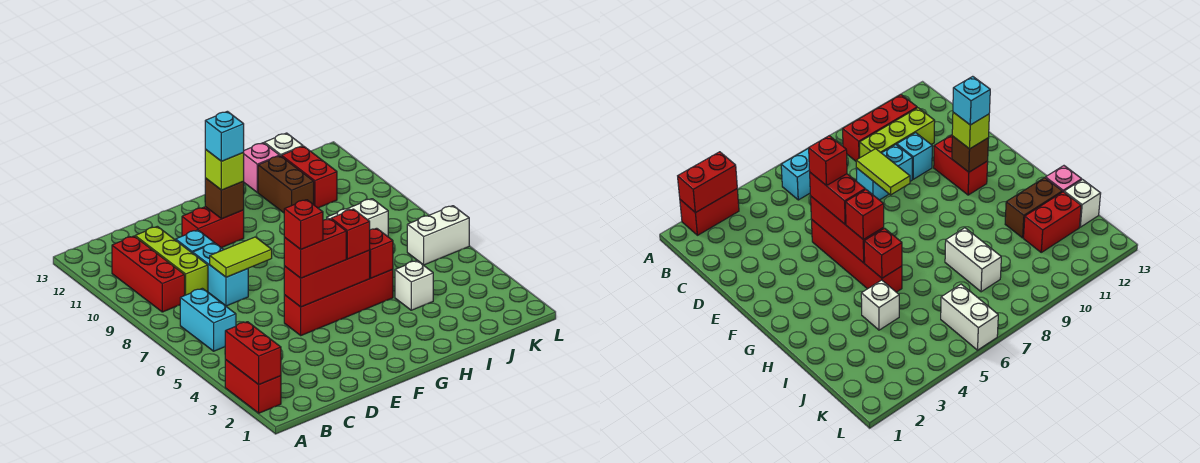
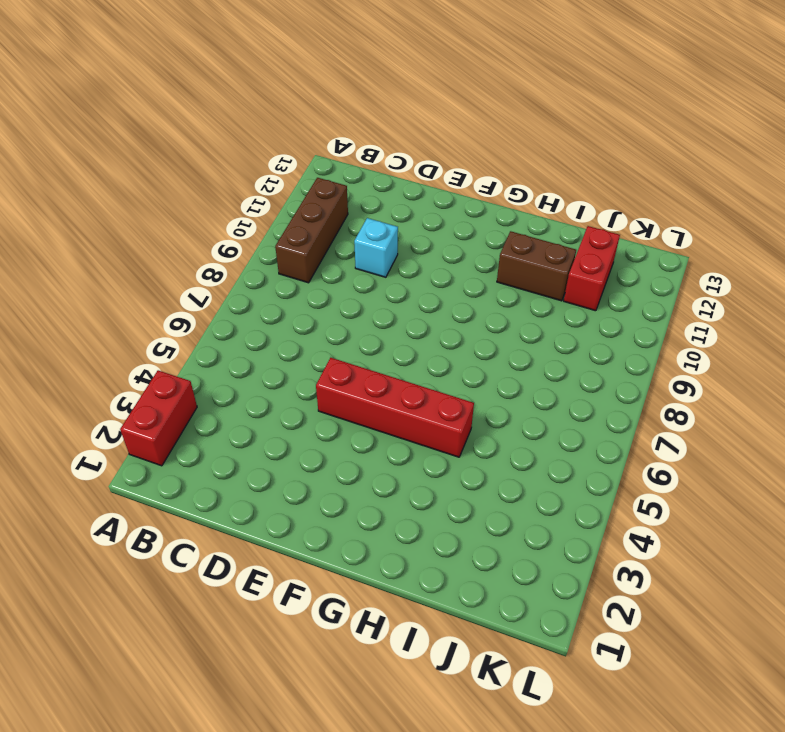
brown 1x3 brick [275,178,348,283] -> red 1x3 brick [112,236,185,312]
brown 1x2 brick [497,231,576,301] -> brown 1x2 brick turned to [258,156,314,213]
none -> cyan 1x2 brick [180,288,236,351]
none -> lime 1x3 brick [135,226,208,295]
none -> cyan 1x2 brick [193,243,248,306]

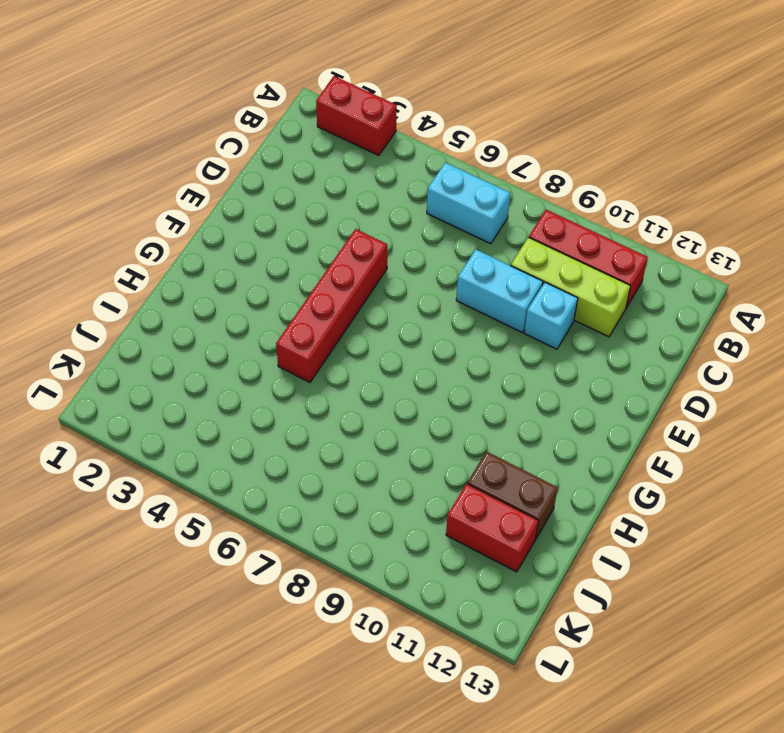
none -> red 1x2 brick [182,207,244,248]
none -> white 1x1 brick [395,261,433,310]
none -> white 1x2 brick [327,199,388,236]

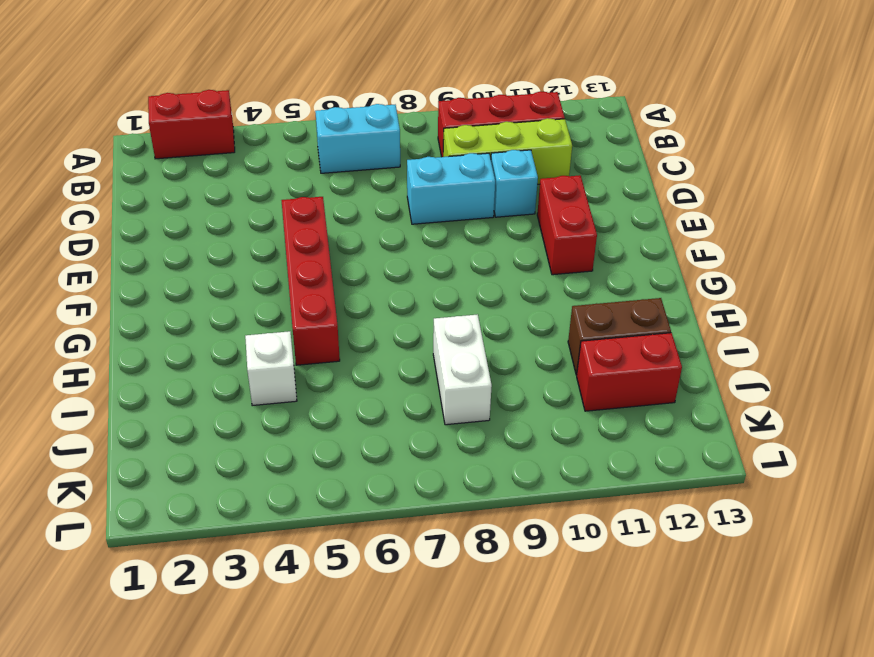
none -> pink 1x1 brick [243,143,280,192]
none -> white 1x1 brick [264,133,303,156]
none -> white 1x2 brick [407,206,469,265]

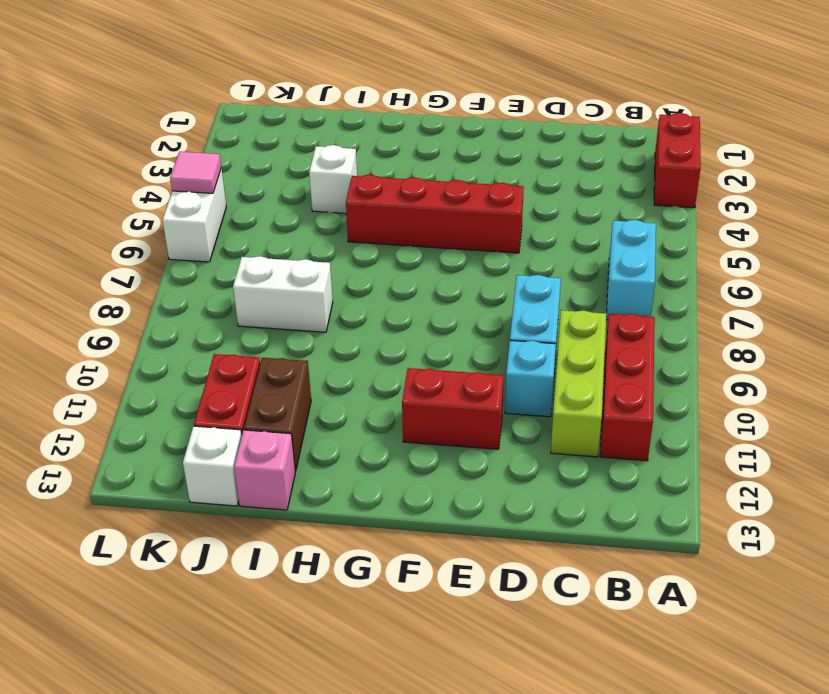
white 1x2 brick [162,168,226,262] -> white 1x2 brick turned to [407,206,469,265]
pink 1x1 tile [170,152,221,193] -> none
none -> red 1x2 brick [225,322,281,385]
none -> lime 1x2 tile [210,237,272,277]
none -> red 1x3 brick [284,250,370,307]

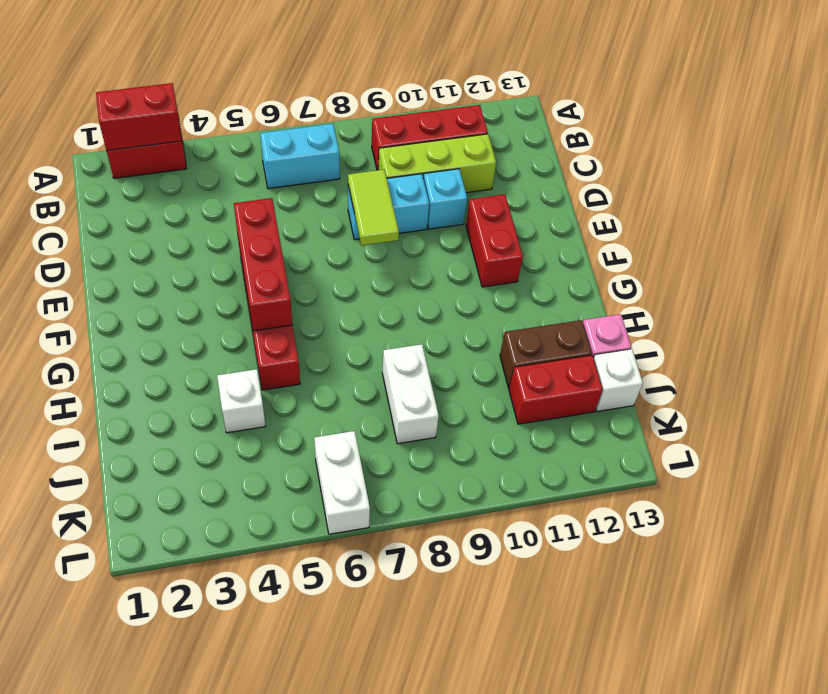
none -> brown 1x1 brick [205,178,244,219]
none -> red 1x1 brick [370,228,393,278]
none -> red 1x2 brick [284,219,346,278]

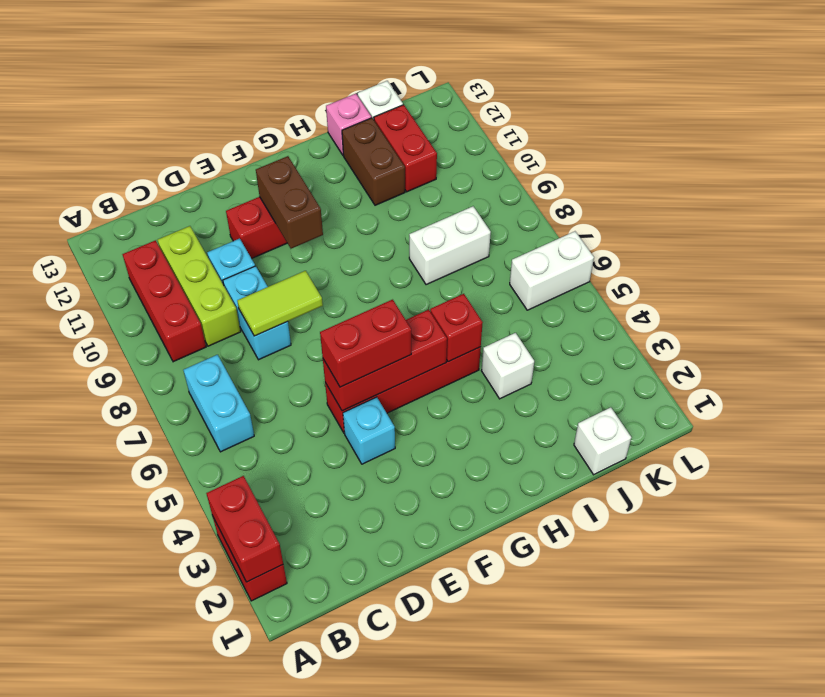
cyan 1x1 brick [343,397,395,464] -> cyan 1x1 brick moved to [205,111,244,161]
brown 1x2 brick [256,156,323,249] -> brown 1x1 brick [205,178,244,219]
white 1x1 brick [574,407,631,475] -> none
none -> lime 1x1 brick [205,149,244,190]
none -> red 1x1 brick [331,209,370,259]
none -> red 1x1 brick [284,200,323,249]

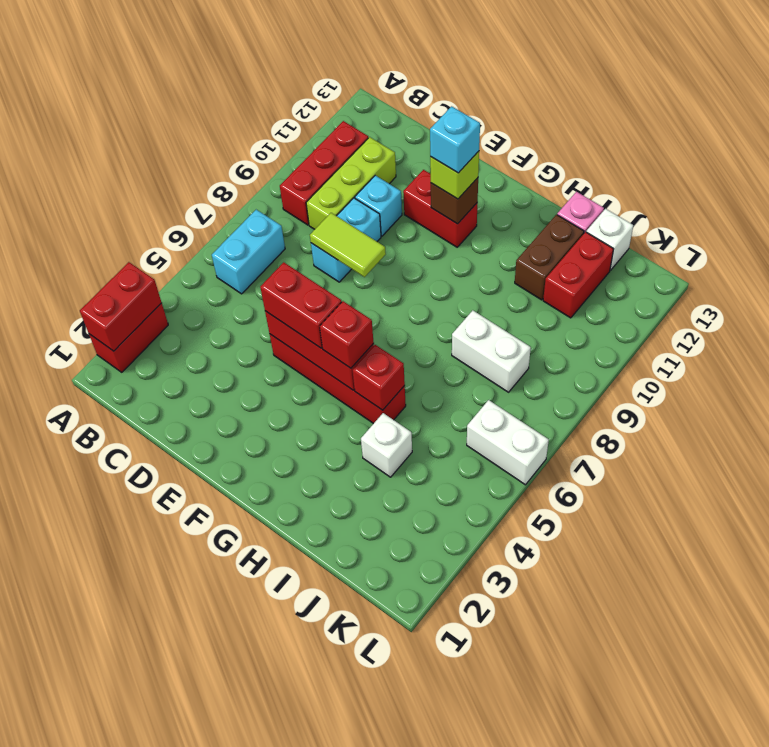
none -> red 1x1 brick [284,200,323,249]

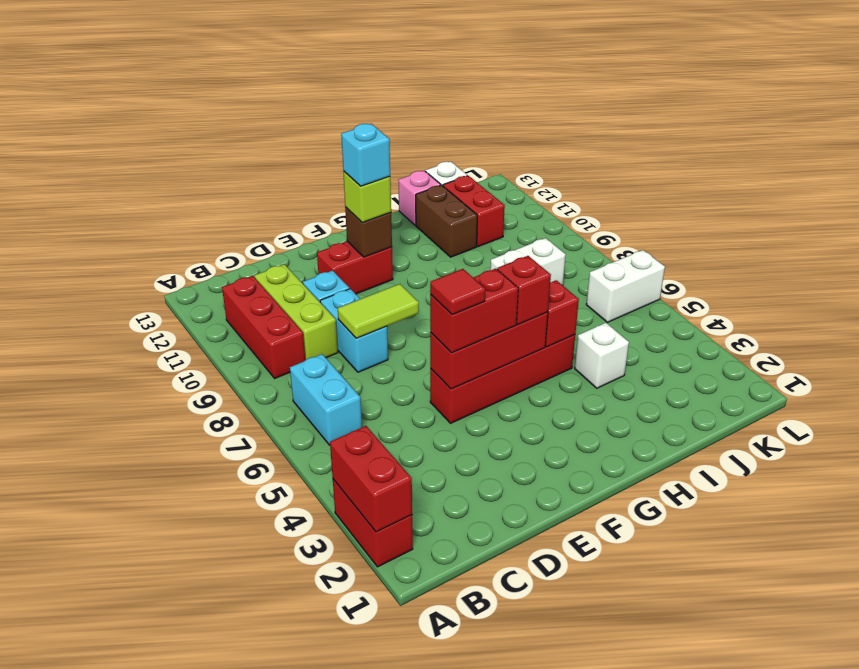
red 1x1 tile [430,269,485,315] -> red 1x1 brick [284,200,323,249]

